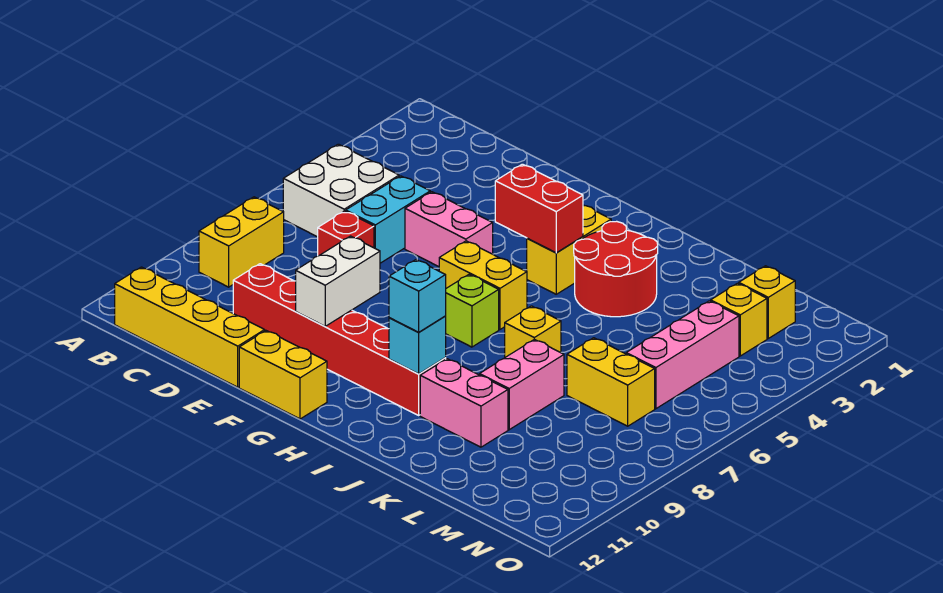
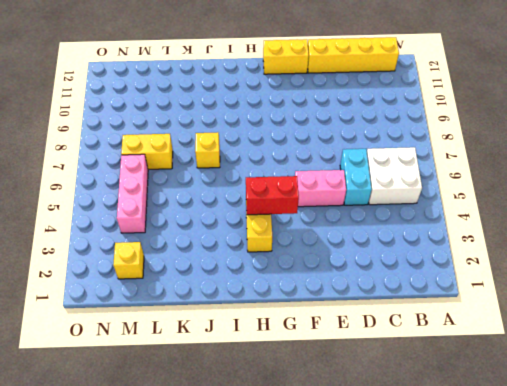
none -> yellow 1x2 brick [199,197,284,287]
none -> red 1x1 brick [318,211,374,256]
none -> red 1x6 brick [233,264,446,415]

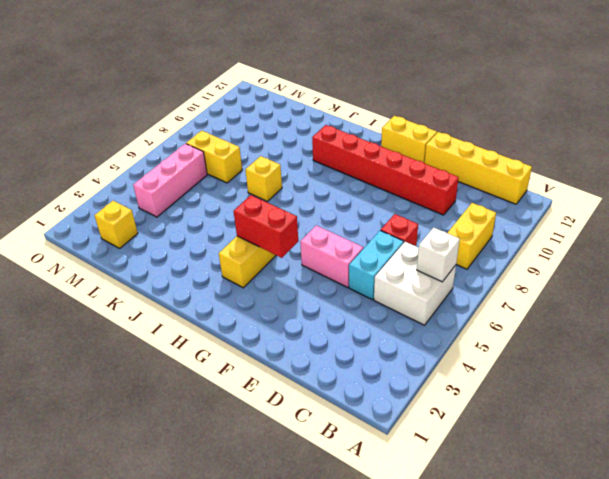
white 1x1 brick [417,228,460,282] -> none
none -> yellow 1x2 brick [439,241,527,329]
none -> lime 1x1 brick [446,274,499,347]
none -> red 2x2 round brick [574,221,658,317]

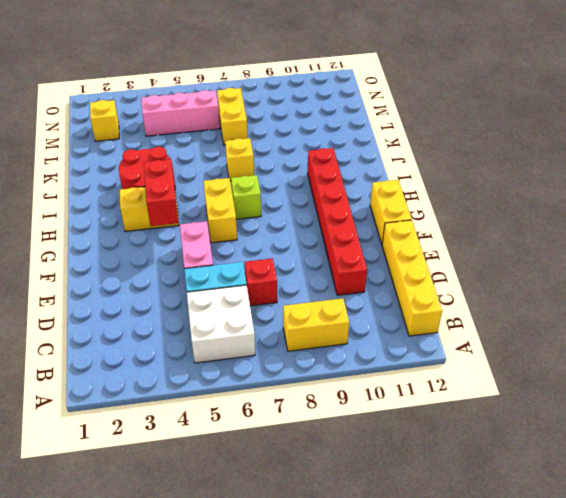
none -> pink 1x2 brick [420,359,508,447]
none -> pink 1x2 brick [480,339,564,430]
none -> yellow 1x1 brick [711,283,767,356]

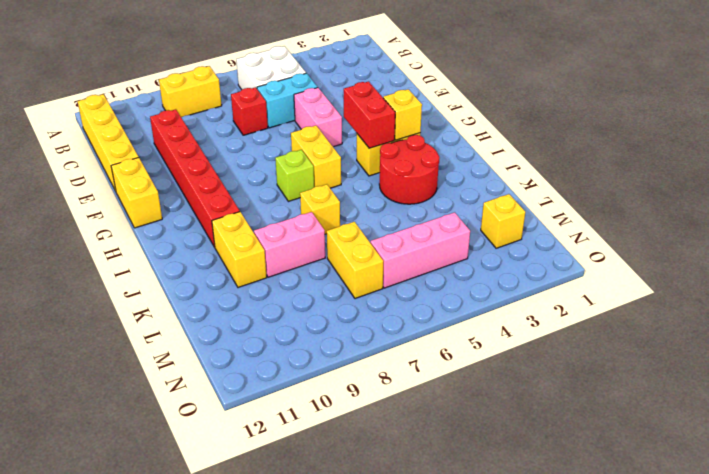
yellow 1x1 brick [383,89,422,140] -> yellow 1x1 brick moved to [711,283,767,356]
yellow 1x2 brick [212,212,267,288] -> pink 1x2 brick [420,359,508,447]
none -> white 1x2 brick [296,236,380,326]
none -> cyan 1x1 brick [389,316,446,374]
none -> cyan 1x1 brick [389,260,446,332]

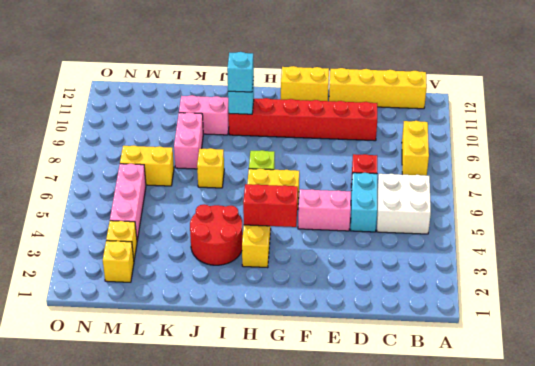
none -> white 1x2 brick [296,236,380,326]

